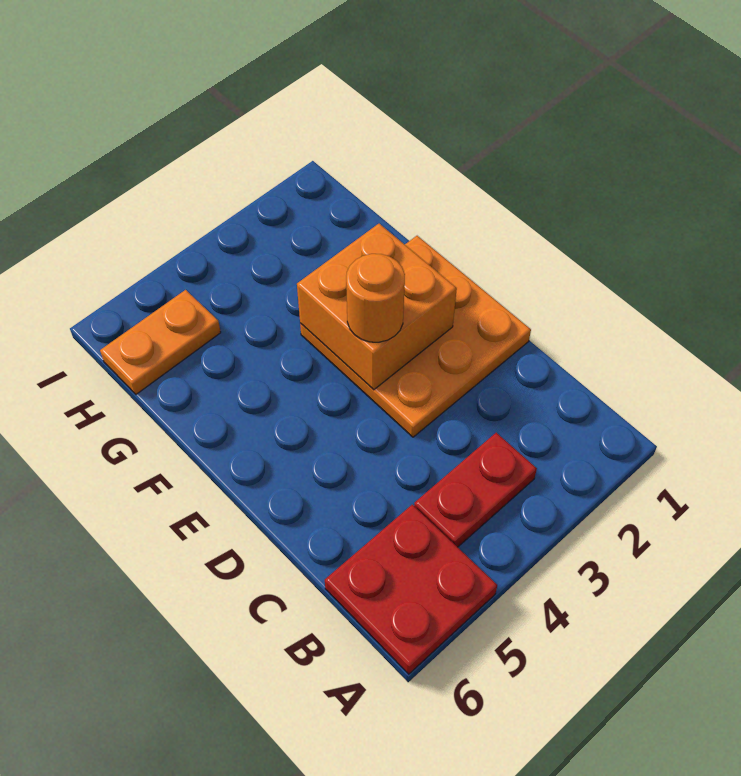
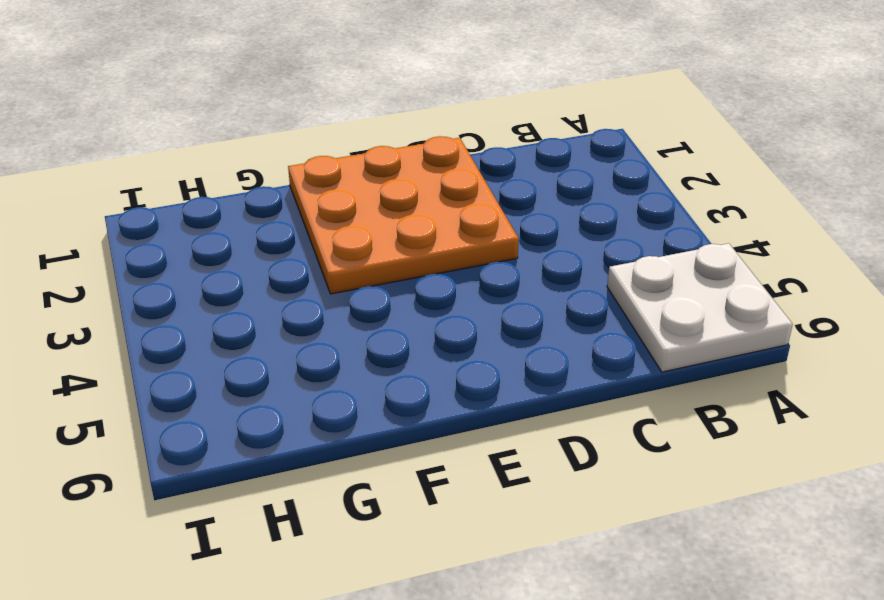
white 2x2 plate [607,243,793,372] -> red 2x2 plate [325,505,497,674]
none -> red 1x2 plate [414,433,537,547]
none -> orange 1x2 plate [100,290,221,394]

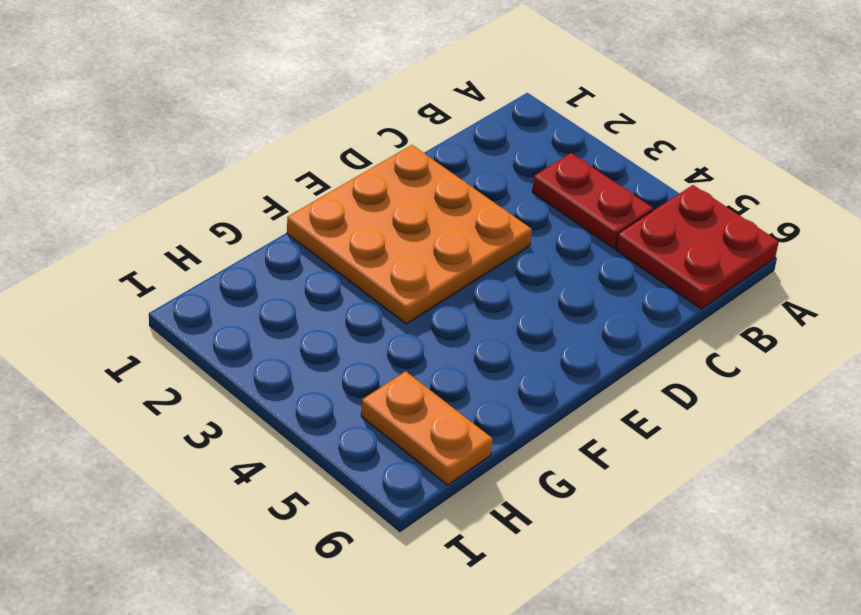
none -> orange 2x2 brick [297,224,457,390]
none -> orange 1x1 round brick [346,254,405,342]

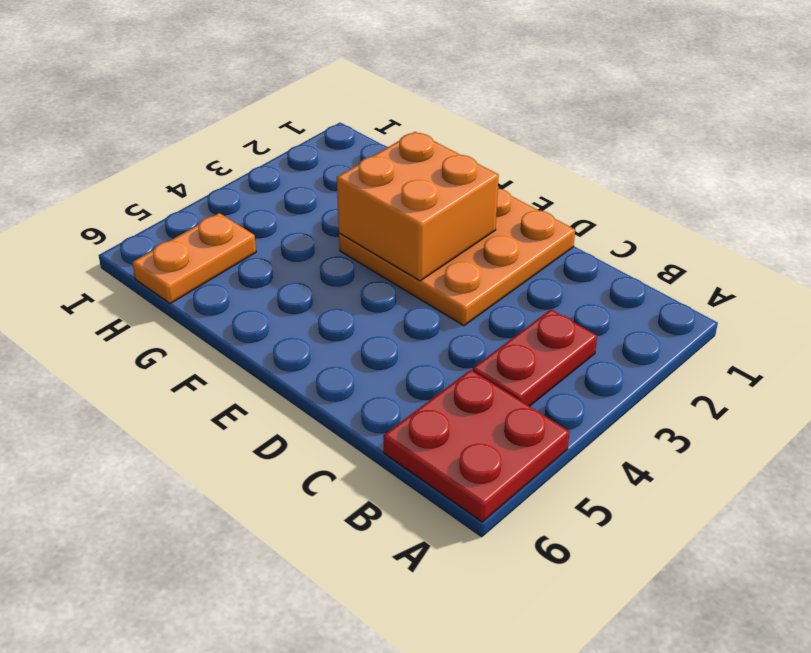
none -> orange 1x1 round brick [346,254,405,342]

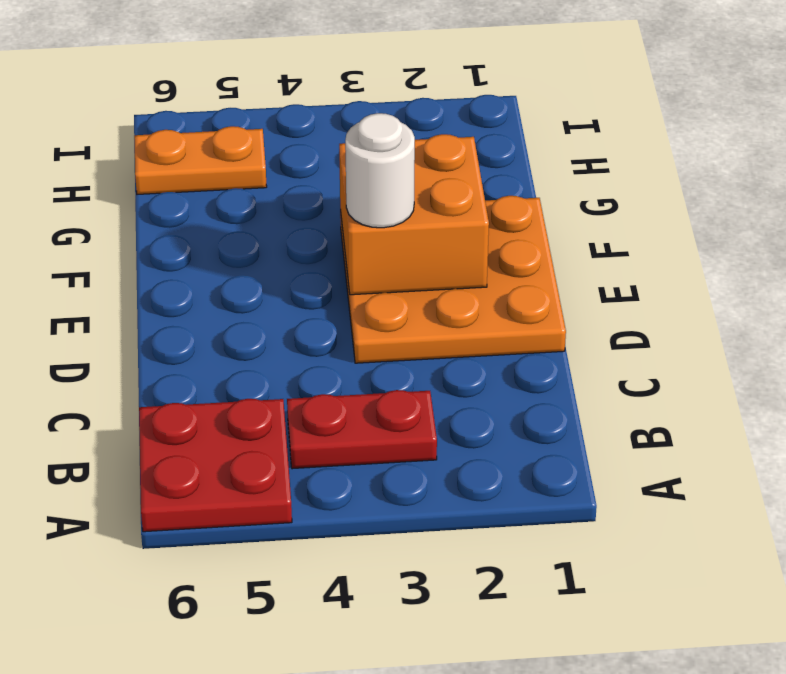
white 1x1 round brick [345,113,415,228] -> orange 1x1 round brick [346,254,405,342]

